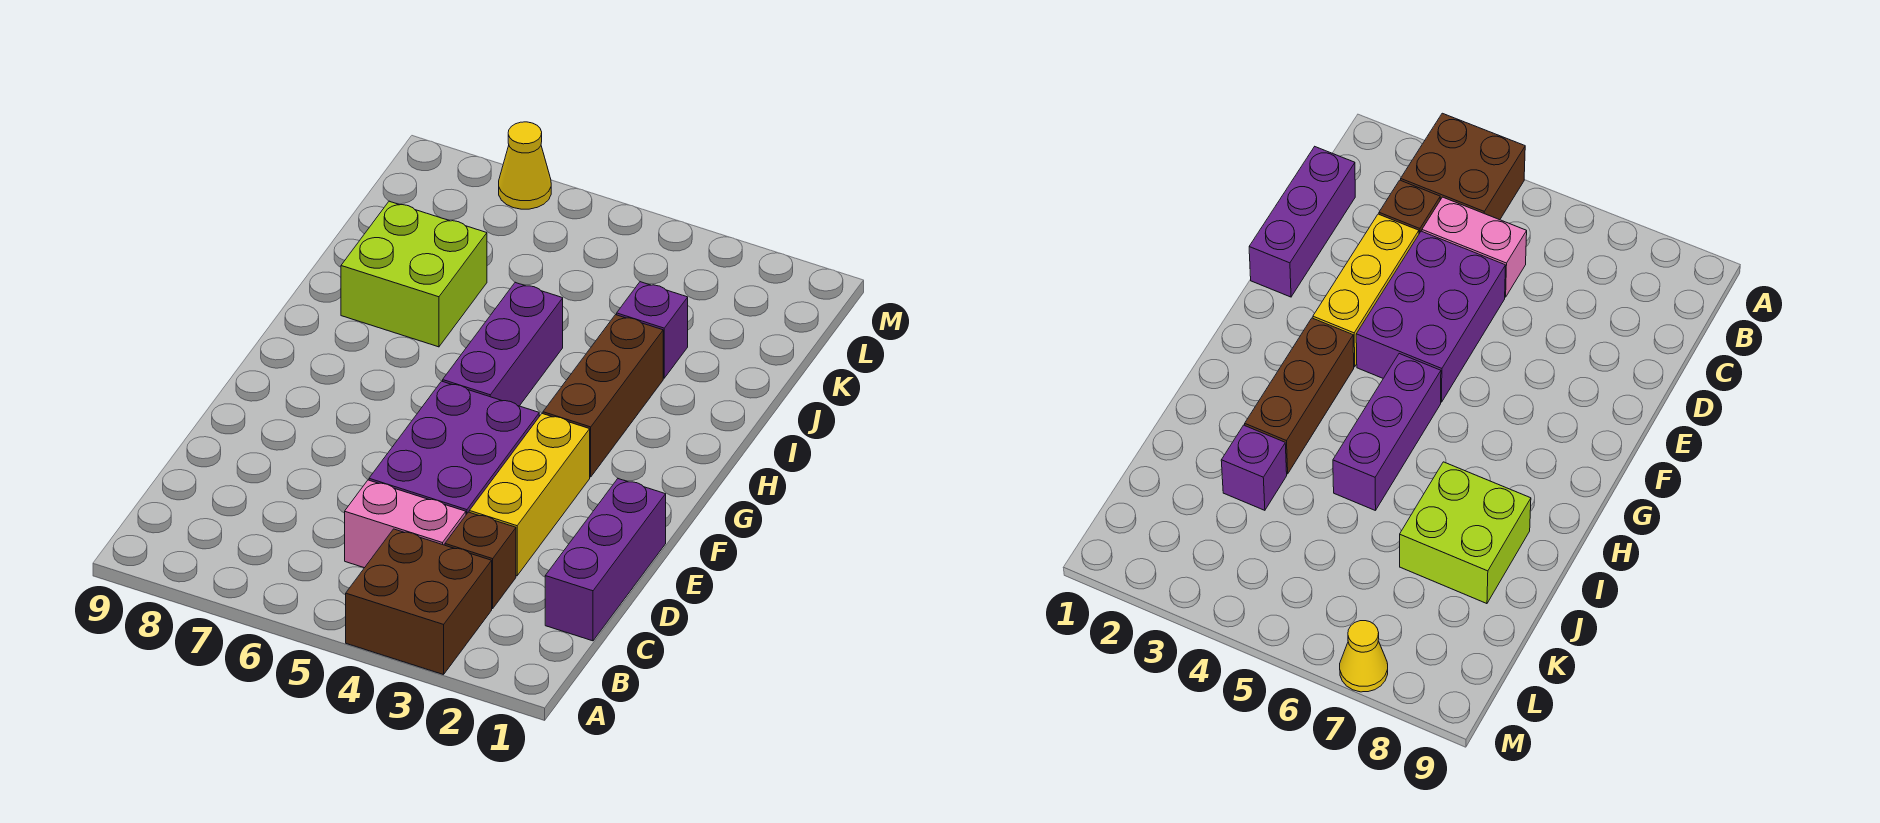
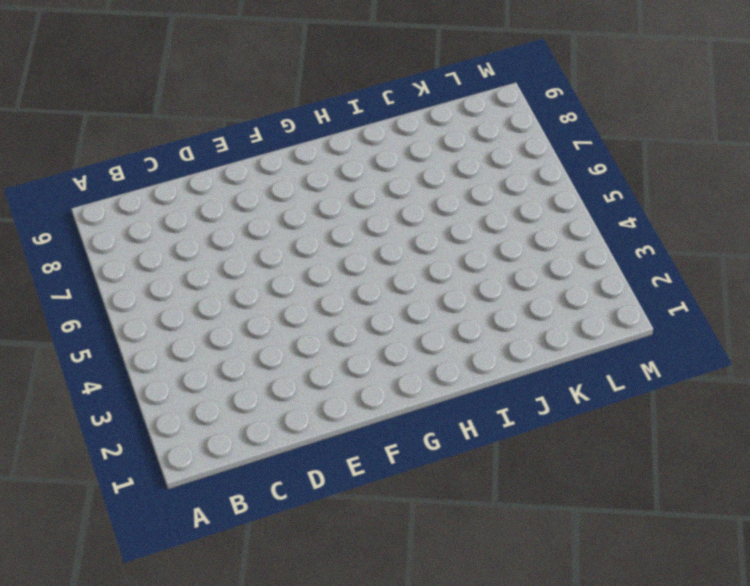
none -> brown 2x2 brick [346,529,492,675]
none -> purple 1x3 brick [545,479,666,641]

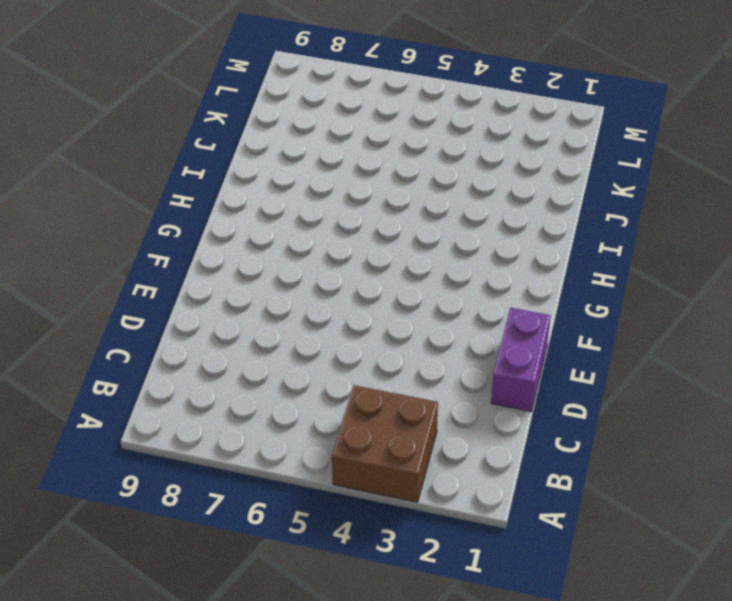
purple 1x2 brick [491,308,550,411] -> purple 1x3 brick [545,479,666,641]
none -> brown 1x1 brick [445,512,516,609]
none -> pink 1x2 brick [345,480,466,568]

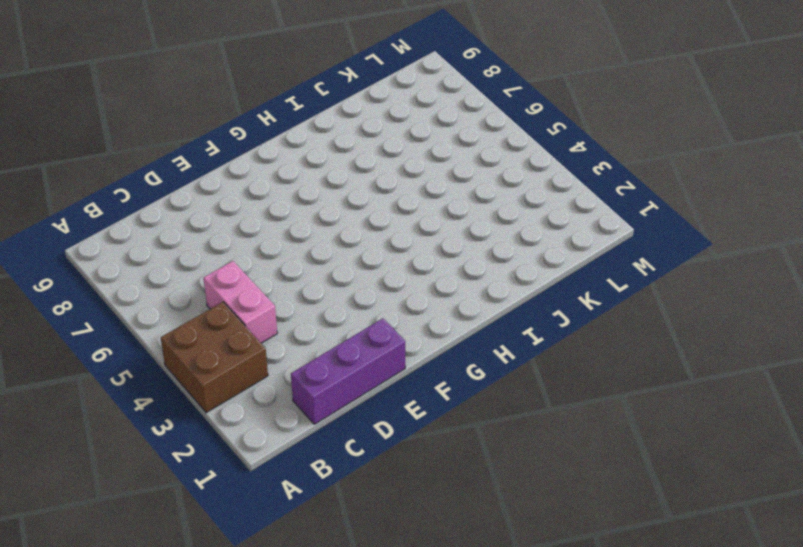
none -> brown 1x1 brick [445,512,516,609]
none -> yellow 1x3 brick [469,413,590,576]

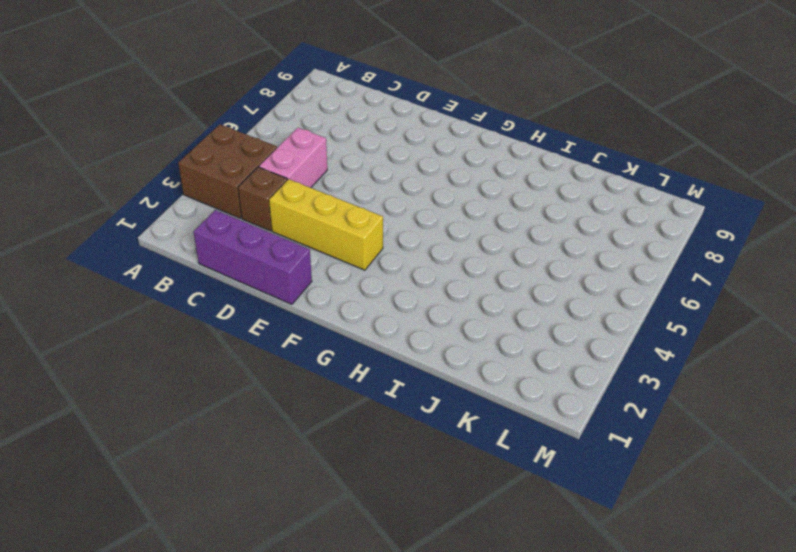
none -> purple 2x3 brick [369,381,539,514]
none -> brown 1x3 brick [543,315,663,477]

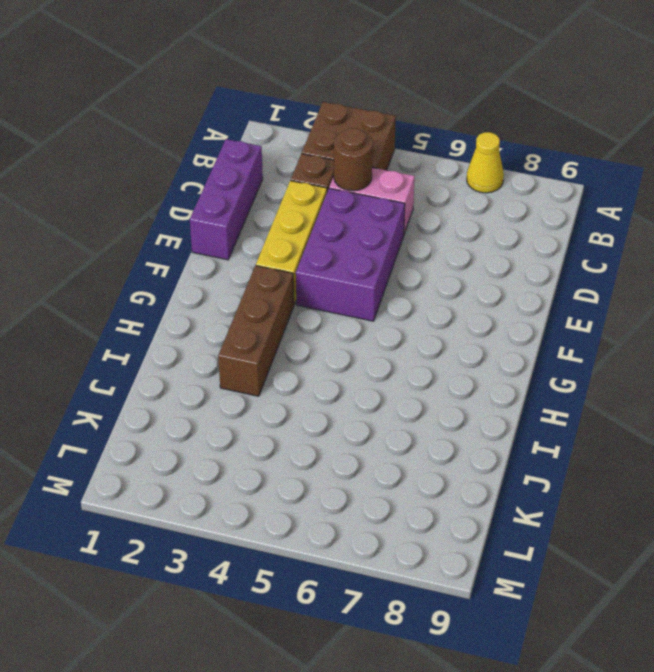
yellow 1x1 cone [467,132,504,193] -> yellow 1x1 cone moved to [499,122,551,209]
brown 1x1 round brick [334,128,373,191] -> none
none -> purple 1x3 brick [443,282,563,406]
none -> lime 2x2 brick [341,201,487,347]

